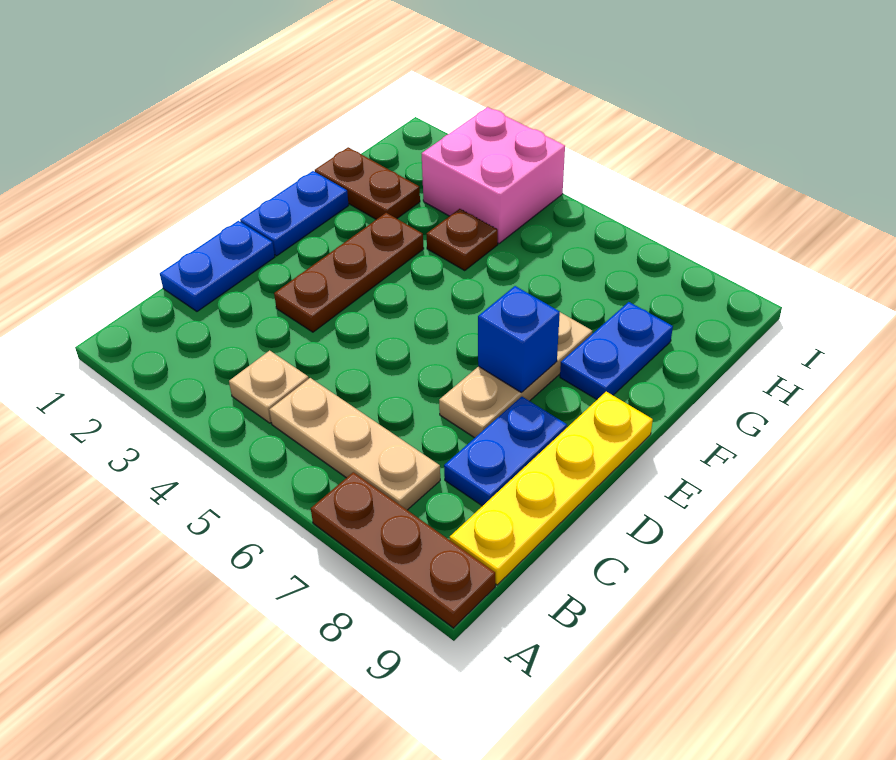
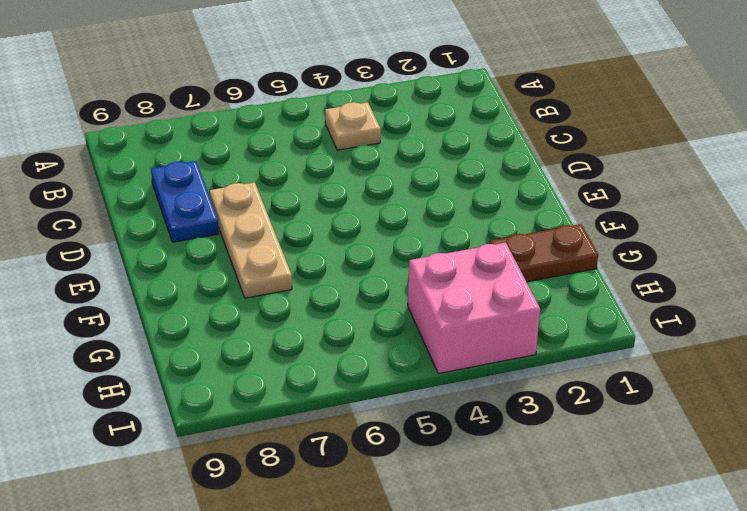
none -> brown 1x3 plate [311,472,495,628]
none -> tan 1x3 plate [269,378,440,510]
none -> yellow 1x4 plate [450,392,653,585]

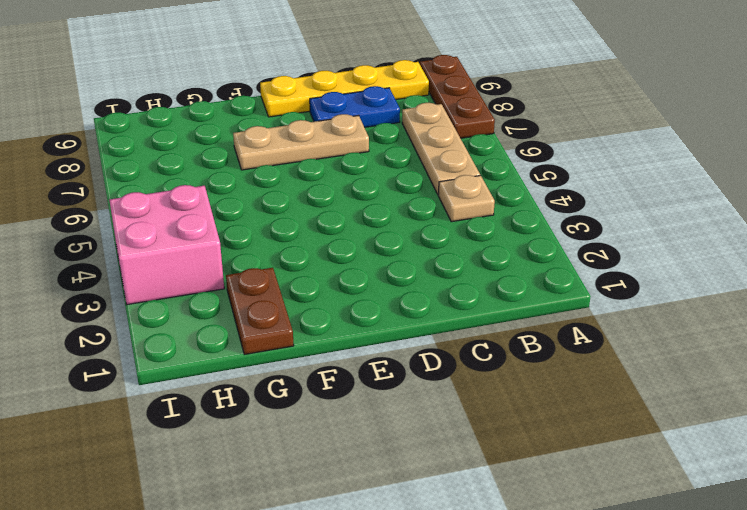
none -> blue 1x2 plate [160,221,275,311]
none -> brown 1x3 plate [274,213,424,332]
none -> blue 1x2 plate [240,171,349,256]

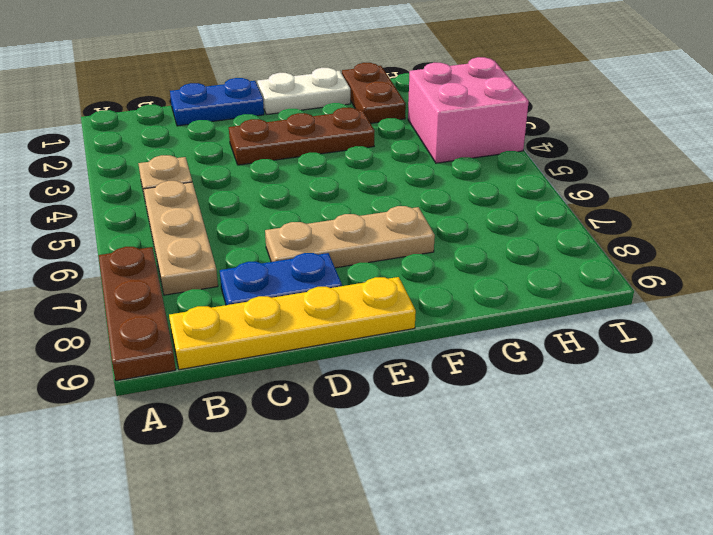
white 1x2 plate [257,68,350,115] -> blue 1x2 plate [240,171,349,256]
none -> blue 1x2 plate [560,302,673,399]
none -> brown 1x1 plate [426,209,498,270]
none -> blue 1x1 brick [478,286,560,392]

